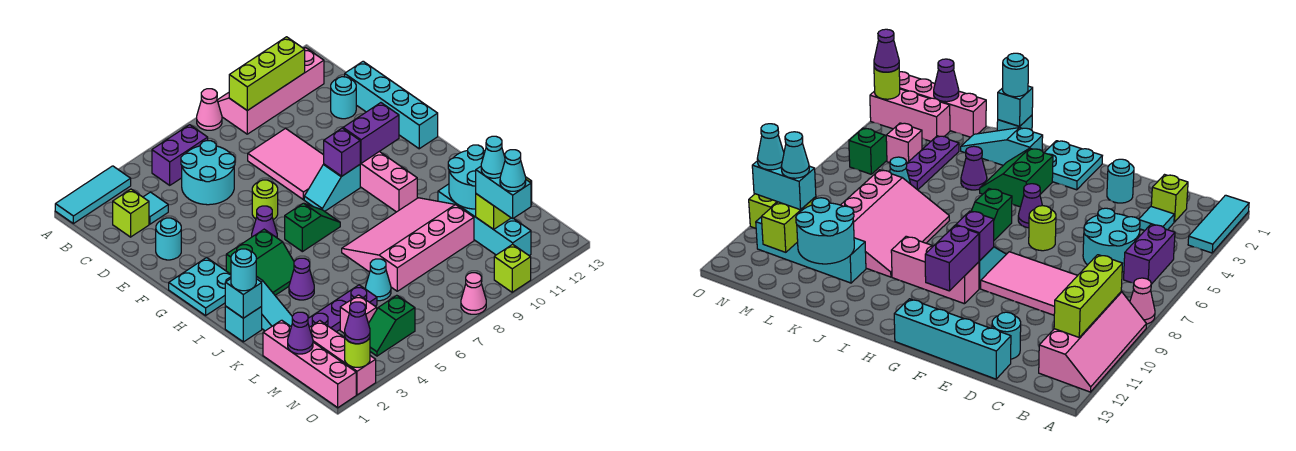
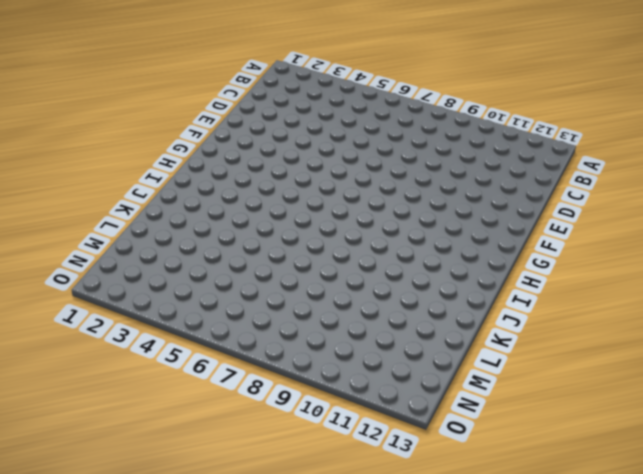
none -> cyan 1x3 tile [55,166,131,224]
none -> pink 1x1 cone [197,89,222,130]
none -> pink 2x4 slope [217,48,324,134]
none -> purple 1x2 brick [152,125,208,185]

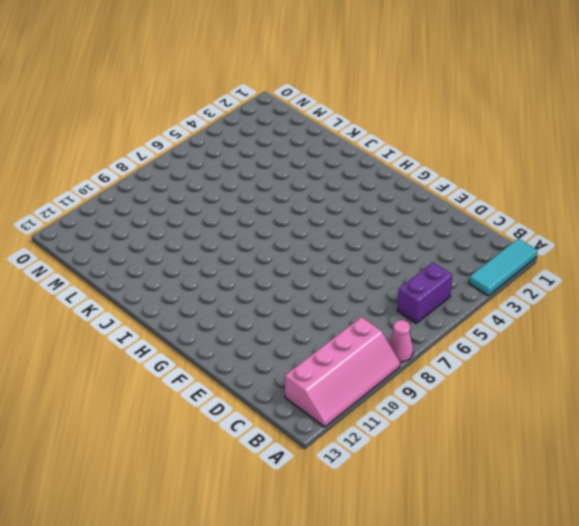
none -> lime 1x1 brick [113,189,149,237]
none -> cyan 1x1 tile [143,192,168,224]
none -> cyan 2x2 round brick [181,141,235,205]
none -> pink 2x3 tile [248,129,324,200]

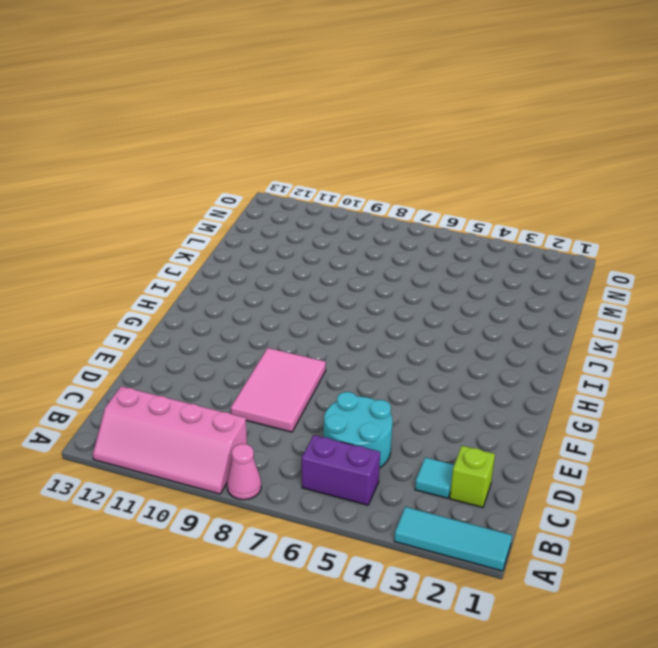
none -> cyan 1x1 round brick [331,77,356,119]
none -> cyan 1x4 brick [345,61,438,149]
none -> cyan 1x1 round brick [156,218,181,260]
none -> lime 1x1 round brick [252,180,278,220]

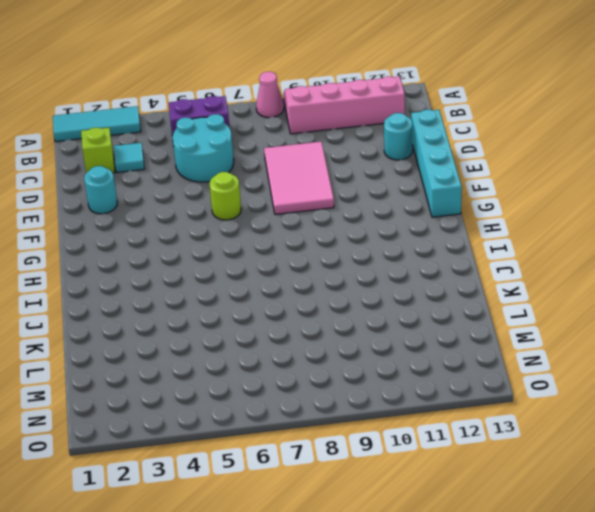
none -> cyan 2x2 plate [169,258,231,316]
none -> purple 1x1 cone [252,206,277,238]
none -> cyan 1x2 slope [304,164,360,211]
none -> pink 1x3 brick [360,152,417,212]

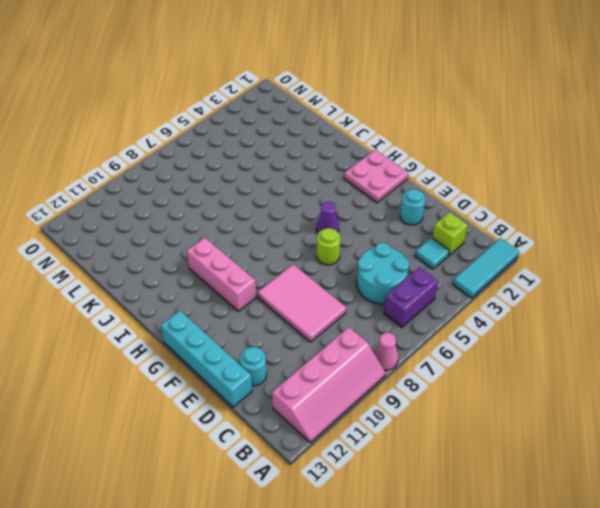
pink 2x2 plate [344,150,408,203] -> cyan 2x2 plate [169,258,231,316]
none -> cyan 1x2 slope [304,164,360,211]
none -> green 2x2 slope [226,229,294,295]
none -> green 1x2 slope [285,203,340,252]
none -> cyan 1x3 slope [226,276,292,331]

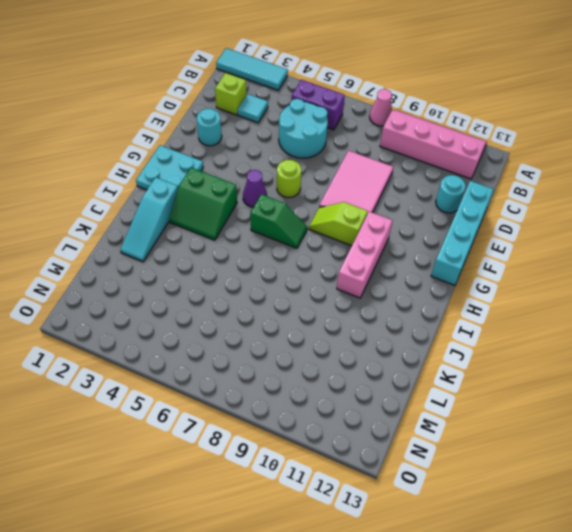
lime 1x2 slope [309,202,368,246] -> cyan 1x2 slope [304,164,360,211]
none -> cyan 1x1 brick [225,306,262,342]
none -> purple 1x1 cone [289,258,314,300]
none -> pink 3x4 slope [342,198,474,291]
none -> cyan 1x4 brick [438,184,531,255]

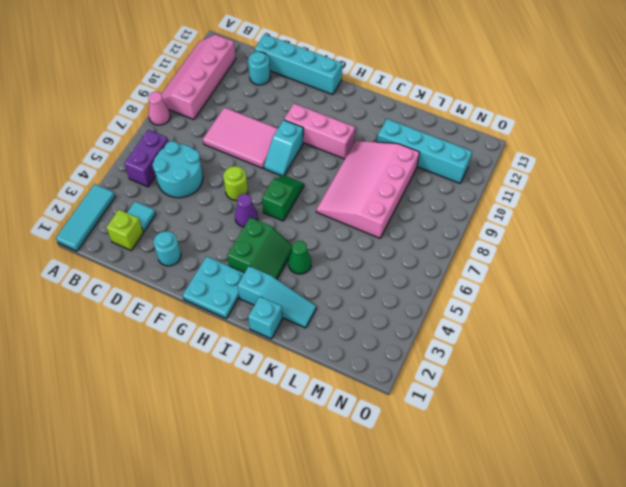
green 1x1 cone [288,241,311,274] -> purple 1x1 cone [289,258,314,300]
none -> pink 1x4 brick [263,320,356,408]
none -> purple 1x3 plate [308,285,377,332]
none -> cyan 1x1 cone [366,259,391,301]
none -> pink 1x3 brick [309,321,376,395]

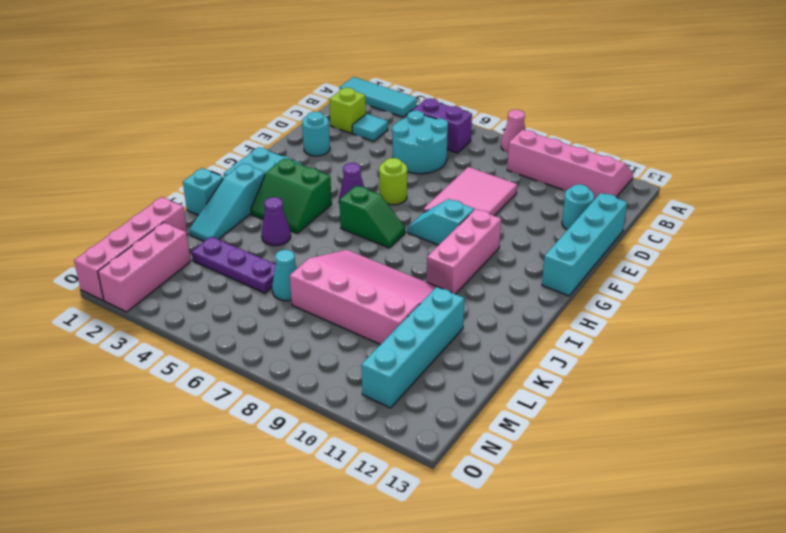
none -> pink 1x1 brick [340,295,377,334]
none -> green 1x2 slope [368,295,415,356]
none -> pink 1x1 cone [461,273,486,314]
none -> lime 1x1 brick [494,244,531,292]

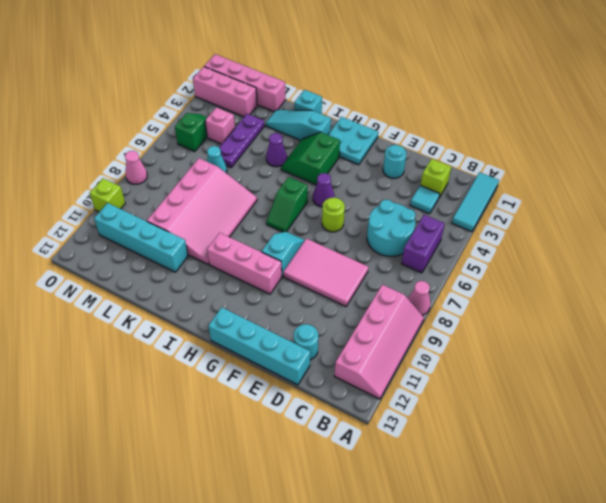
none -> lime 1x3 brick [229,37,305,111]
none -> purple 1x1 brick [324,128,360,176]
none -> purple 1x2 brick [343,103,399,163]
none -> cyan 1x1 brick [225,279,262,318]

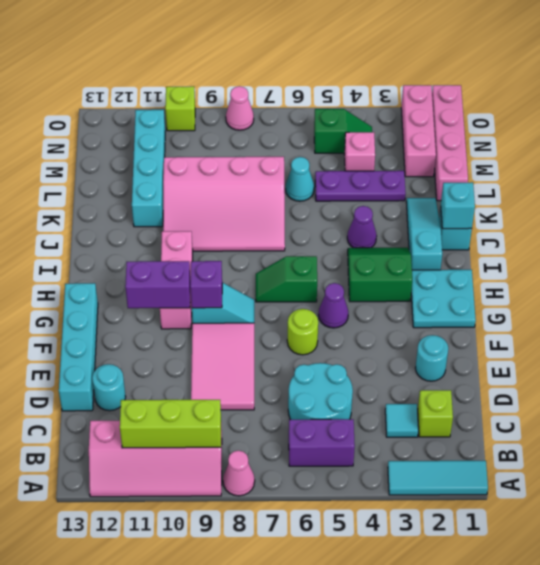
none -> cyan 2x2 round brick [448,145,485,209]
none -> purple 1x1 cone [288,312,313,354]
none -> lime 1x2 brick [476,177,532,229]
none -> lime 1x1 round brick [345,338,370,367]

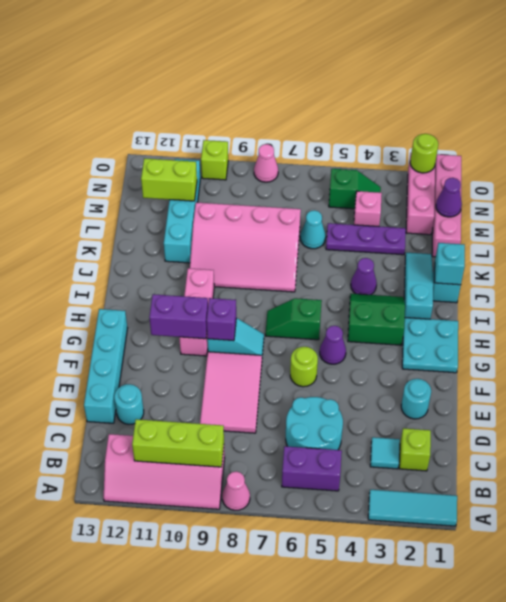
none -> cyan 2x2 round brick [448,145,485,209]
none -> cyan 1x1 round brick [231,249,256,291]
none -> cyan 1x2 brick [476,167,531,219]
none -> purple 1x1 cone [345,302,370,344]

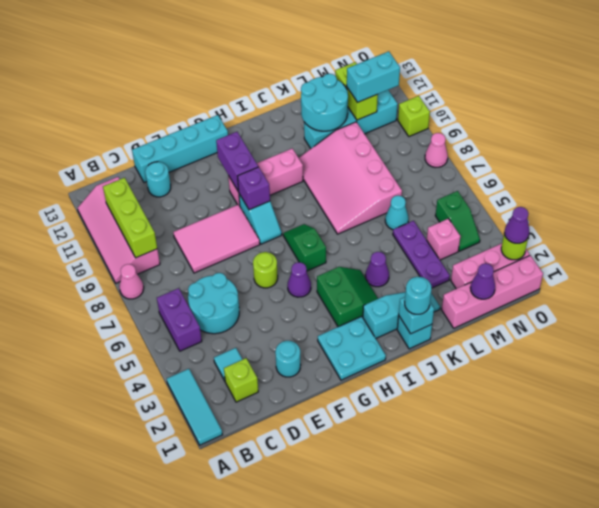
none -> cyan 1x1 cone [481,136,505,178]
none -> cyan 1x1 cone [500,150,526,191]

